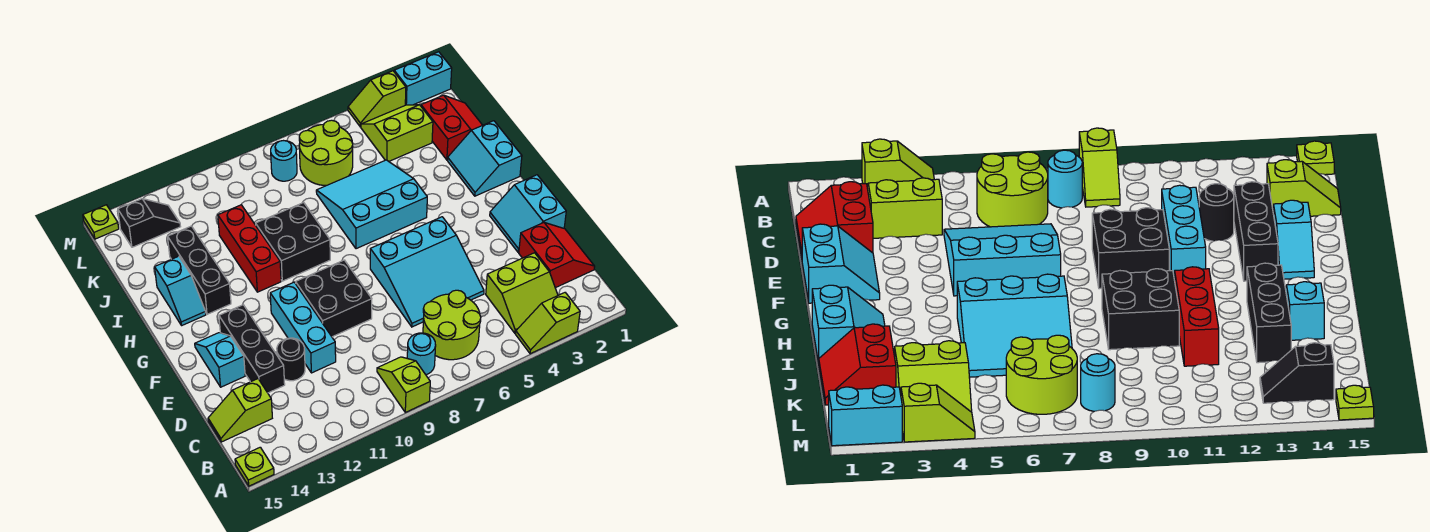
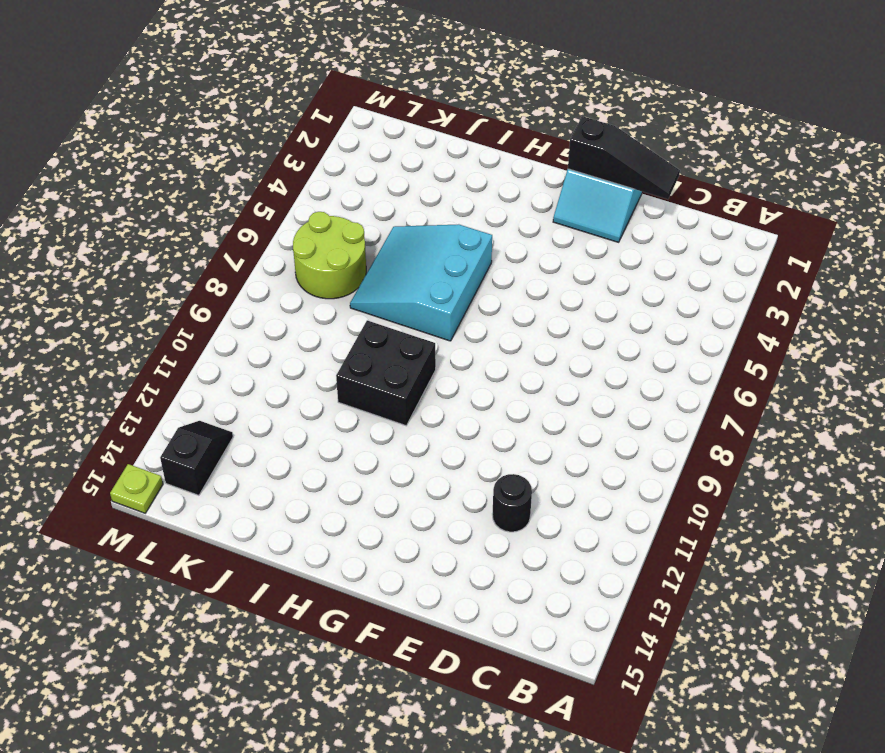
black 1x3 slope [568,116,680,199] -> none
none -> lime 1x2 slope [516,293,580,354]
none -> lime 1x2 slope [377,357,430,412]
none -> lime 1x1 plate [235,447,274,486]

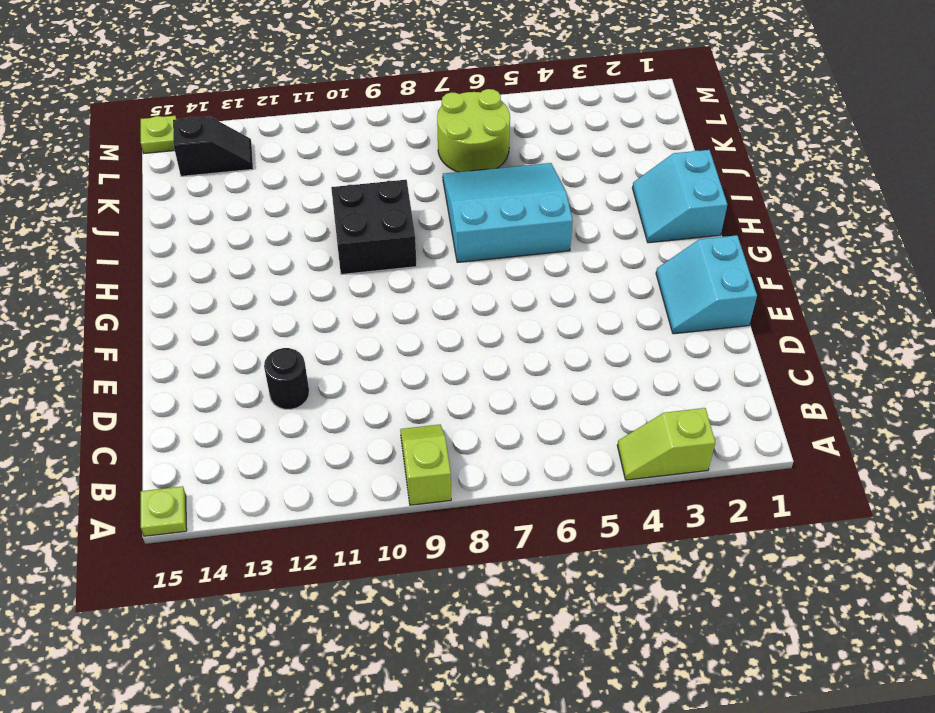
none -> lime 2x2 slope [486,253,558,333]
none -> lime 2x2 round brick [423,290,481,360]
none -> cyan 1x1 round brick [407,333,436,375]

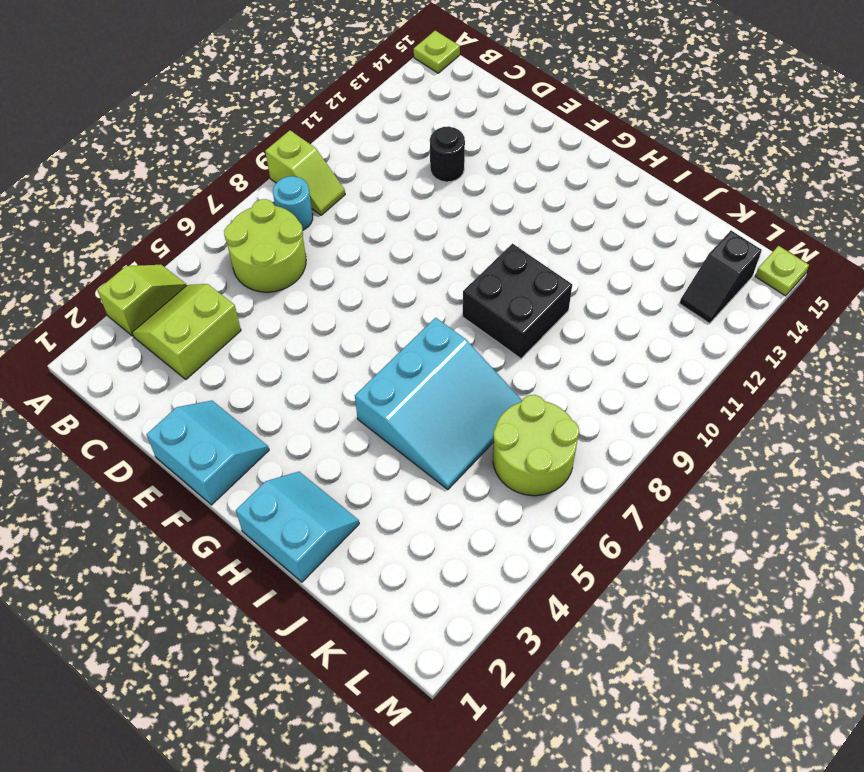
none -> red 2x2 slope [519,222,595,288]
none -> lime 1x2 slope [208,379,272,442]
none -> cyan 3x3 slope [370,217,484,327]

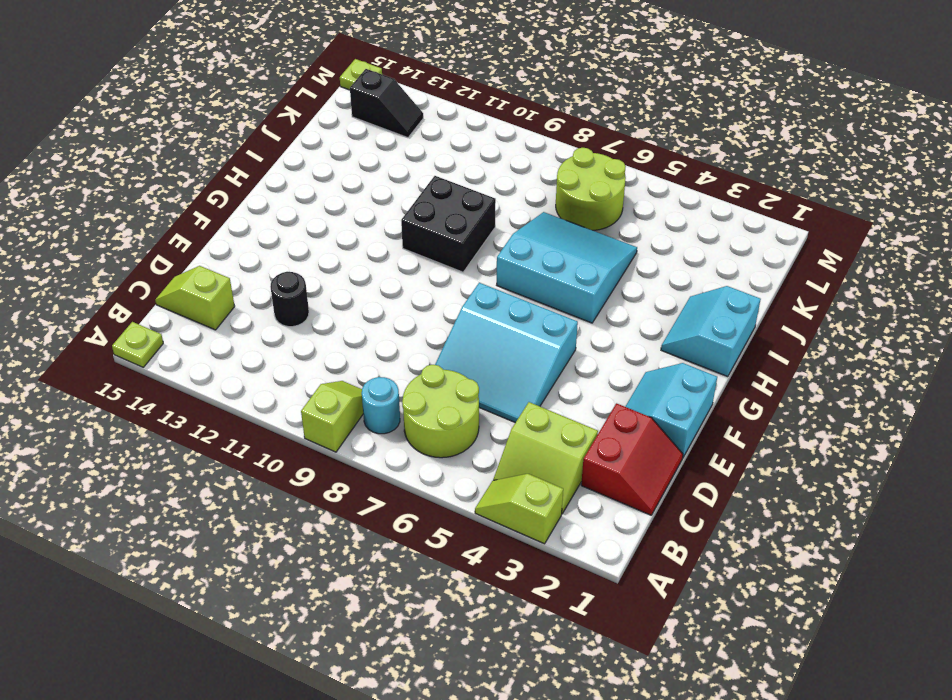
none -> cyan 1x3 brick [270,282,336,373]
none -> black 1x3 brick [219,305,285,393]
none -> black 2x2 brick [296,260,372,337]

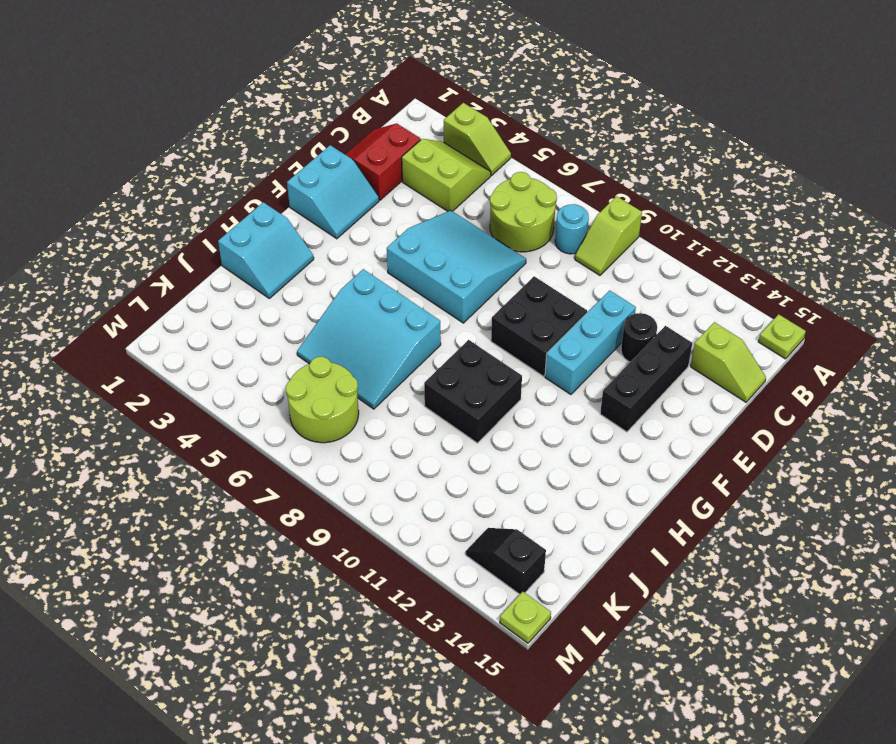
none -> cyan 1x2 slope [195,333,245,387]
none -> red 1x3 brick [218,205,281,292]
none -> black 1x3 brick [168,226,231,314]

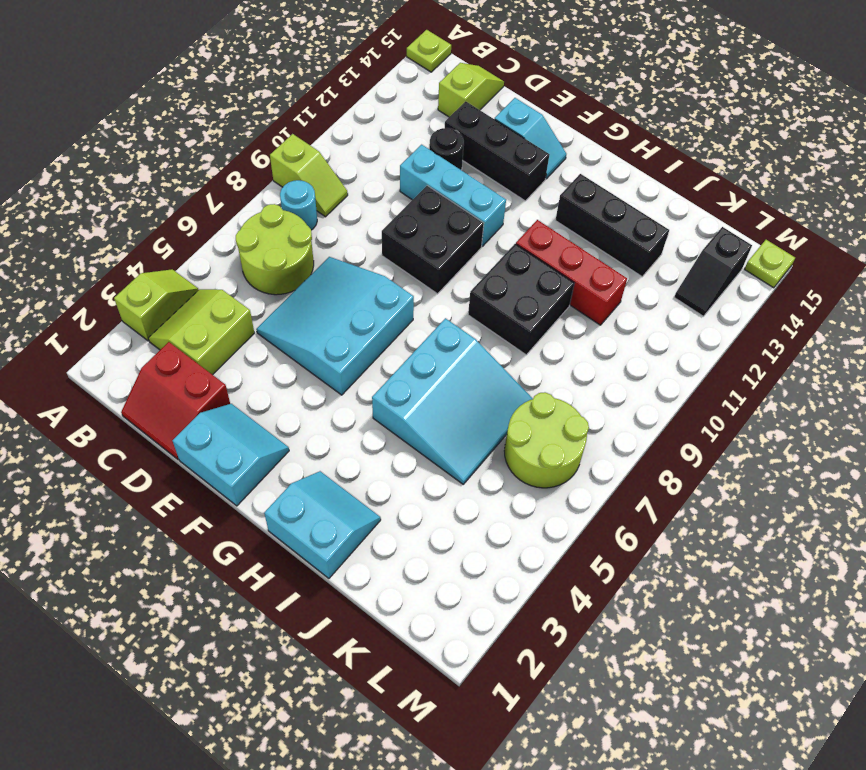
none -> cyan 1x2 slope [155,256,206,325]
none -> red 2x2 slope [421,95,482,160]
none -> lime 2x2 slope [361,105,433,161]

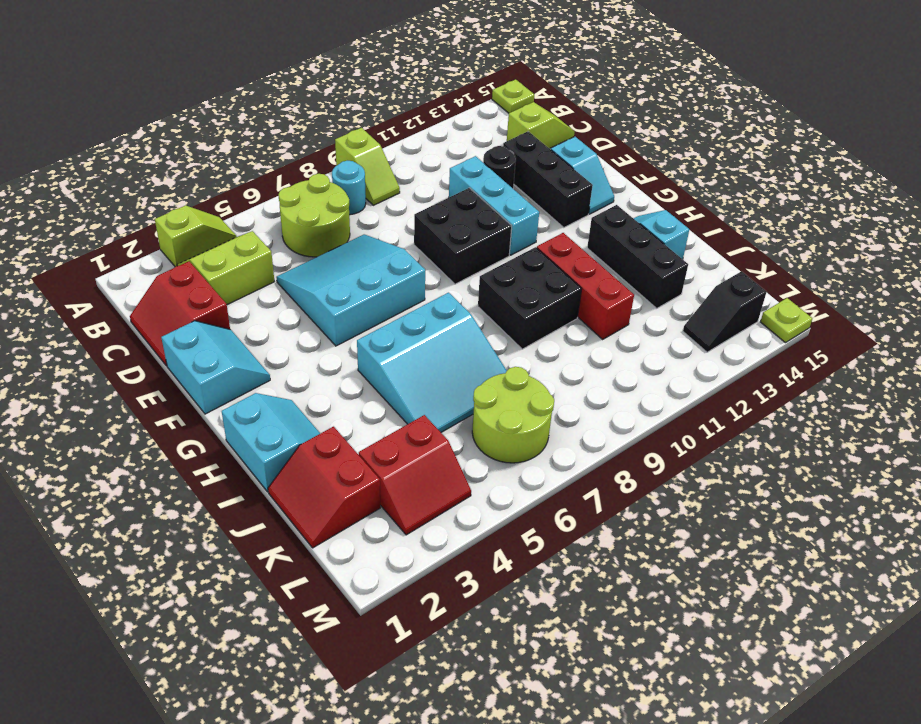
red 2x2 slope [359,415,471,535] -> lime 2x2 slope [361,105,433,161]
none -> cyan 1x1 round brick [271,141,297,181]
none -> cyan 1x2 brick [394,52,452,105]
none -> lime 1x2 slope [348,71,406,127]

